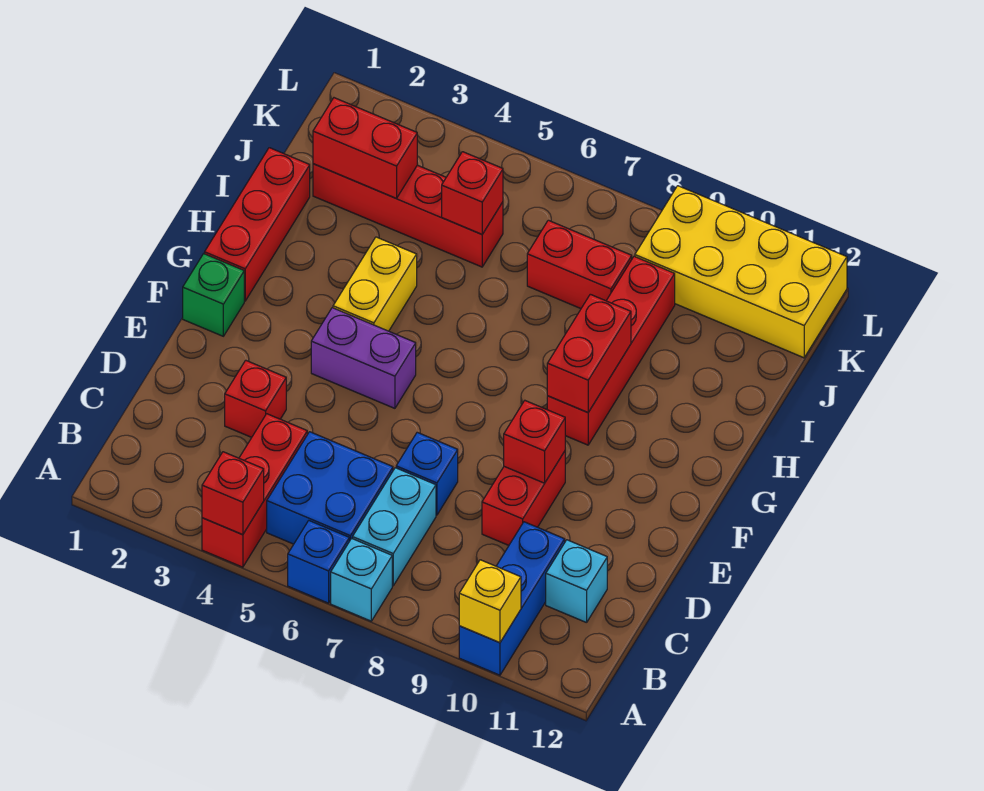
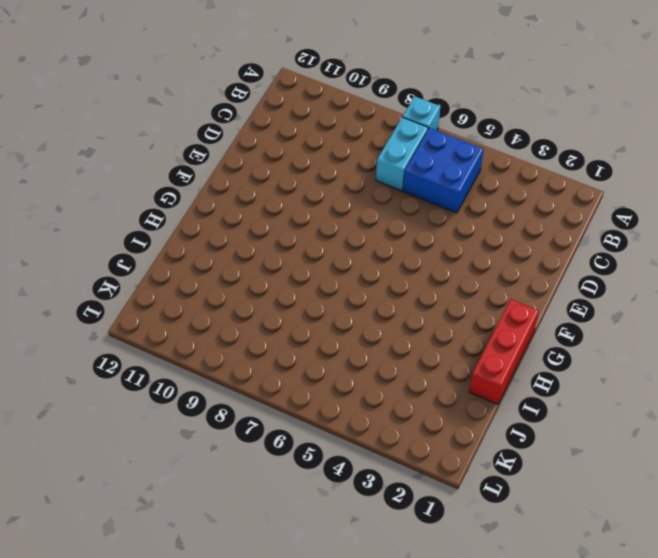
none -> red 1x3 brick [202,414,307,567]
none -> blue 1x1 brick [288,521,349,603]
none -> blue 1x3 brick [459,522,565,675]

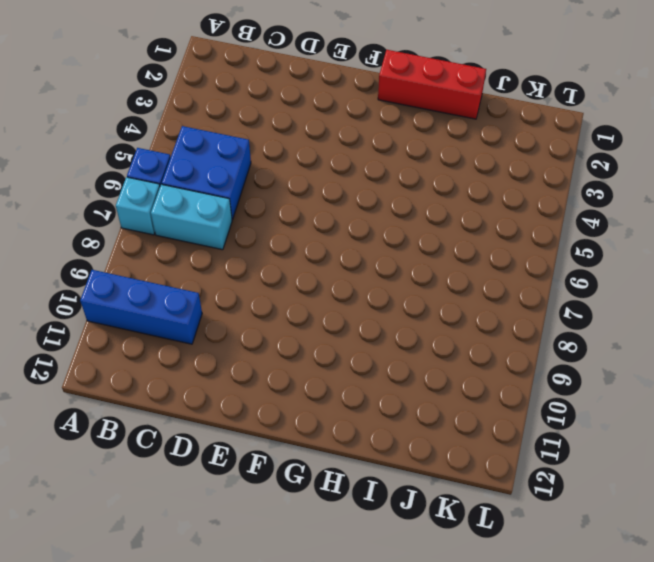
none -> red 1x3 brick [202,414,307,567]
none -> cyan 1x1 brick [546,540,607,623]
none -> red 1x1 brick [225,360,286,437]

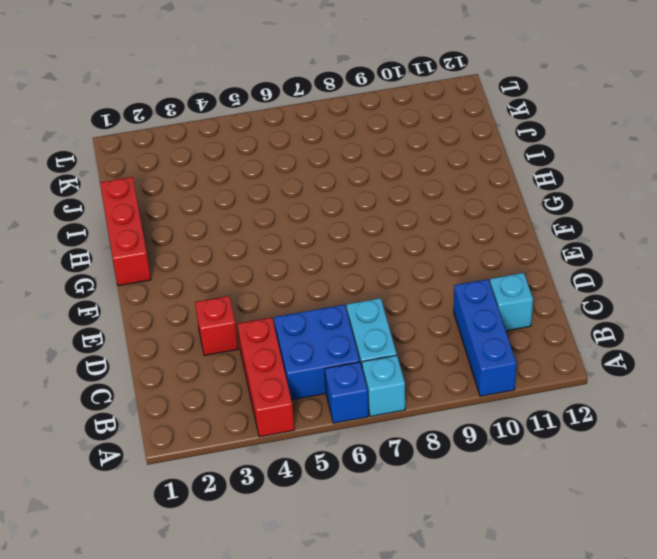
none -> blue 1x1 brick [396,432,458,515]
none -> red 1x2 brick [482,451,565,545]
none -> green 1x1 brick [183,254,244,336]

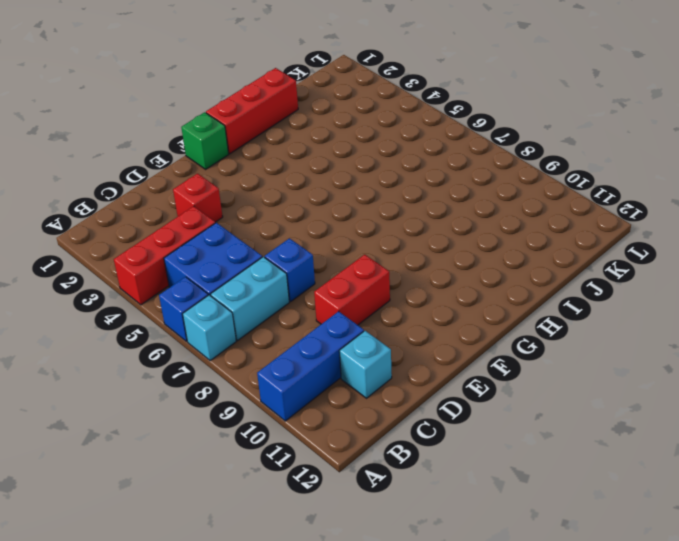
none -> purple 1x2 brick [311,308,416,408]
none -> yellow 1x2 brick [333,237,417,331]
none -> red 1x4 brick [547,256,675,445]

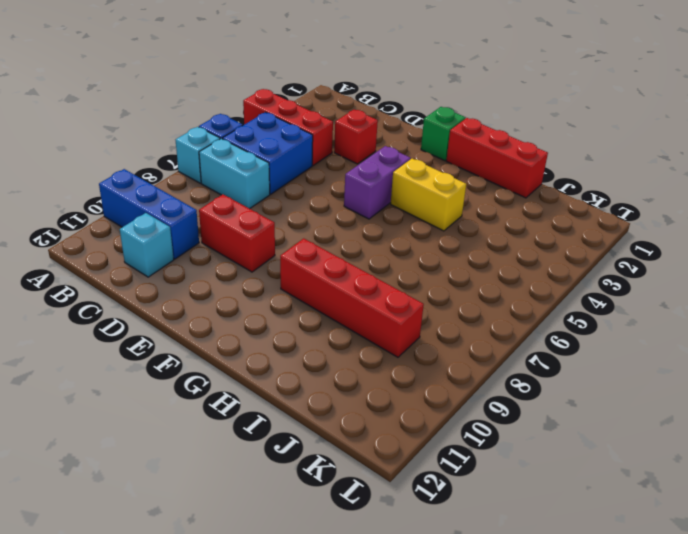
none -> blue 1x1 brick [396,432,458,515]
none -> red 1x4 brick [313,164,503,267]
none -> red 1x2 brick [527,220,632,309]

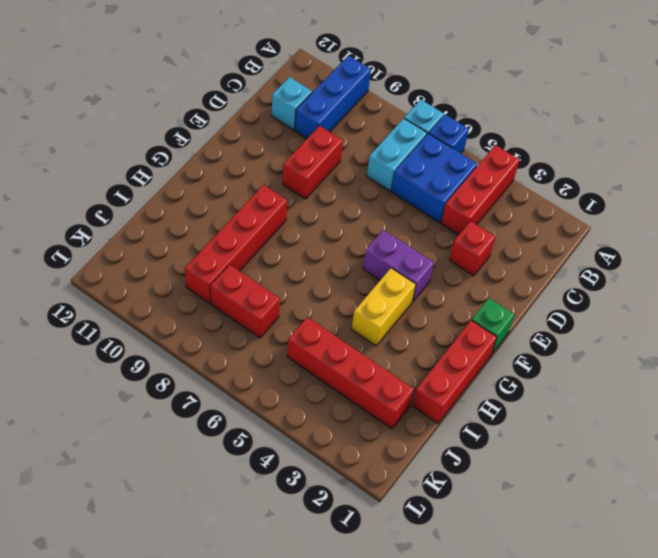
none -> blue 1x1 brick [396,432,458,515]
none -> yellow 2x4 brick [635,186,847,358]
none -> red 1x1 brick [202,452,264,535]

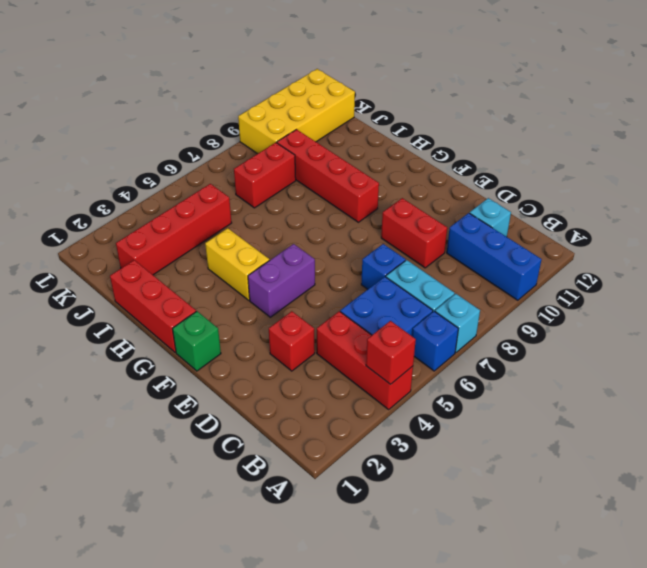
none -> yellow 1x1 brick [459,560,521,643]
none -> red 1x1 brick [504,401,565,483]
none -> red 1x2 brick [547,294,631,413]

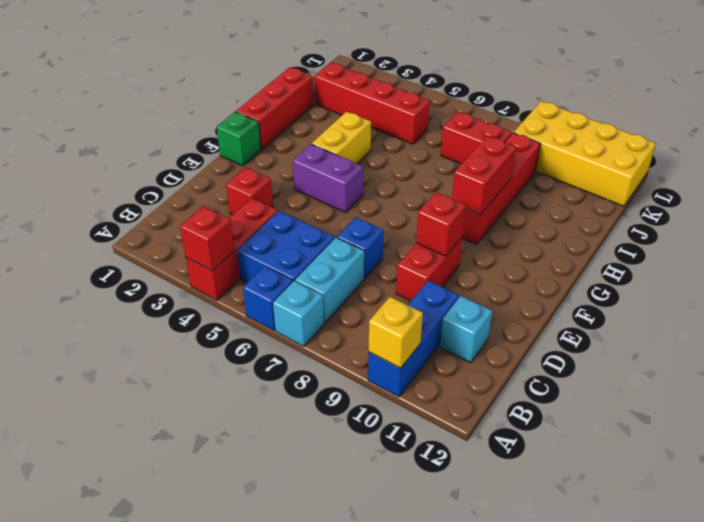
none -> red 1x2 brick [313,98,417,198]
none -> red 1x1 brick [442,152,503,234]

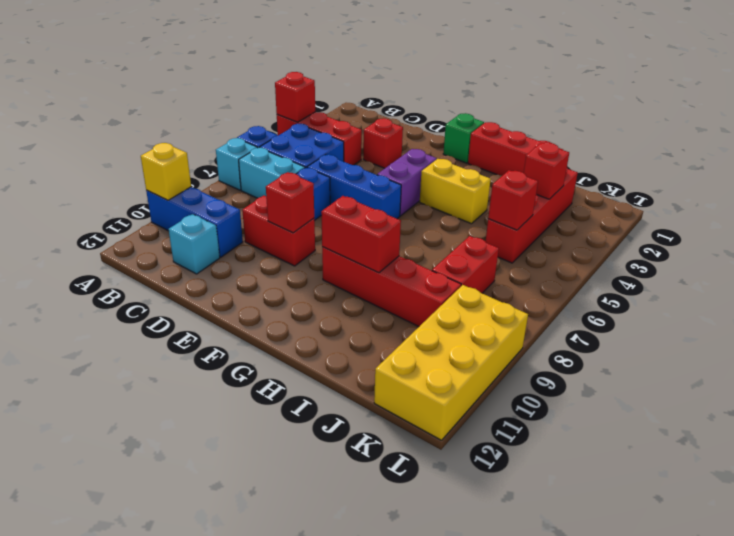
blue 1x3 brick [307,155,401,219] -> none
red 1x1 brick [524,143,569,199] -> red 1x2 brick [313,98,417,198]

